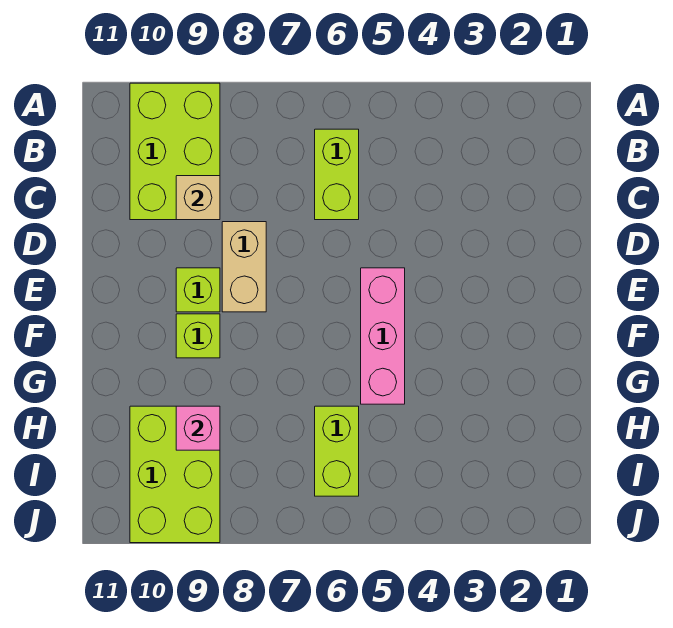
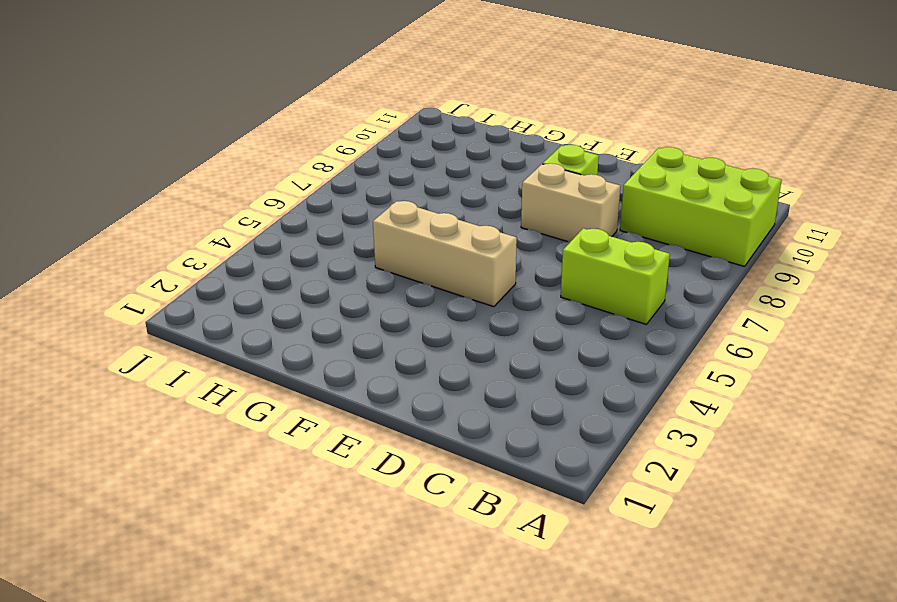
tan 1x3 brick [373,201,517,307] -> pink 1x3 brick [361,268,405,404]
none -> lime 1x1 brick [176,314,220,358]
none -> lime 1x2 brick [315,406,359,496]

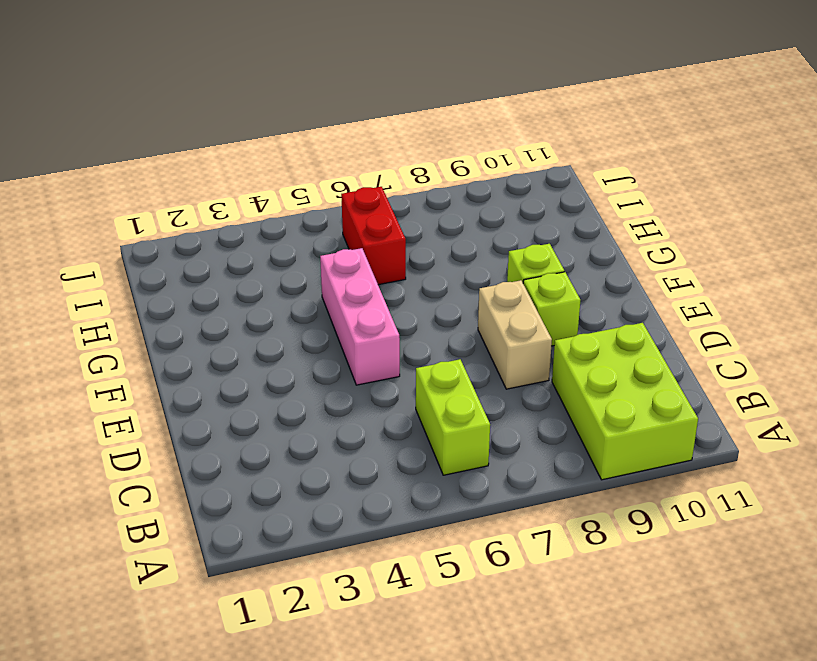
red 1x2 brick [341,187,406,285] -> lime 1x2 brick [315,406,359,496]
none -> lime 2x3 brick [130,406,220,543]
none -> tan 1x1 brick [176,176,220,220]

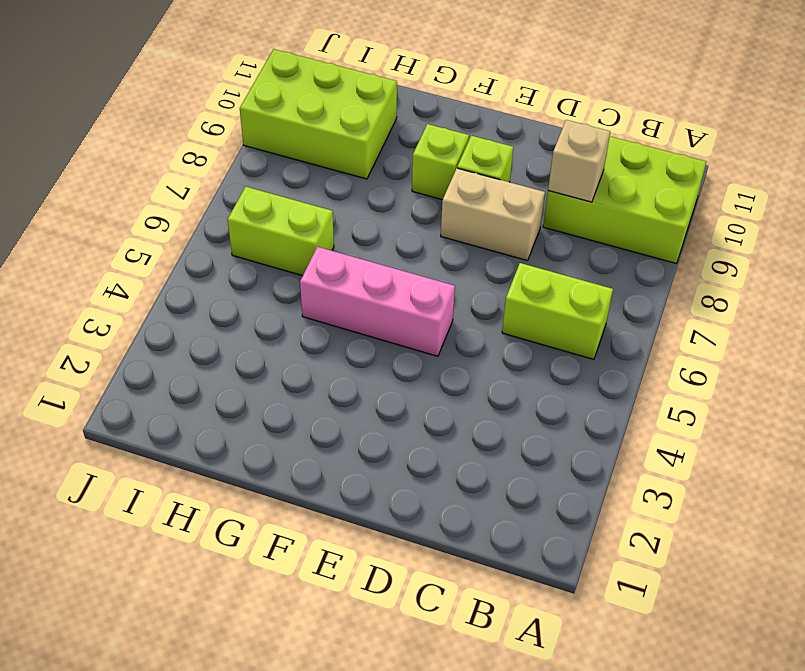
none -> pink 1x1 brick [176,406,220,450]

